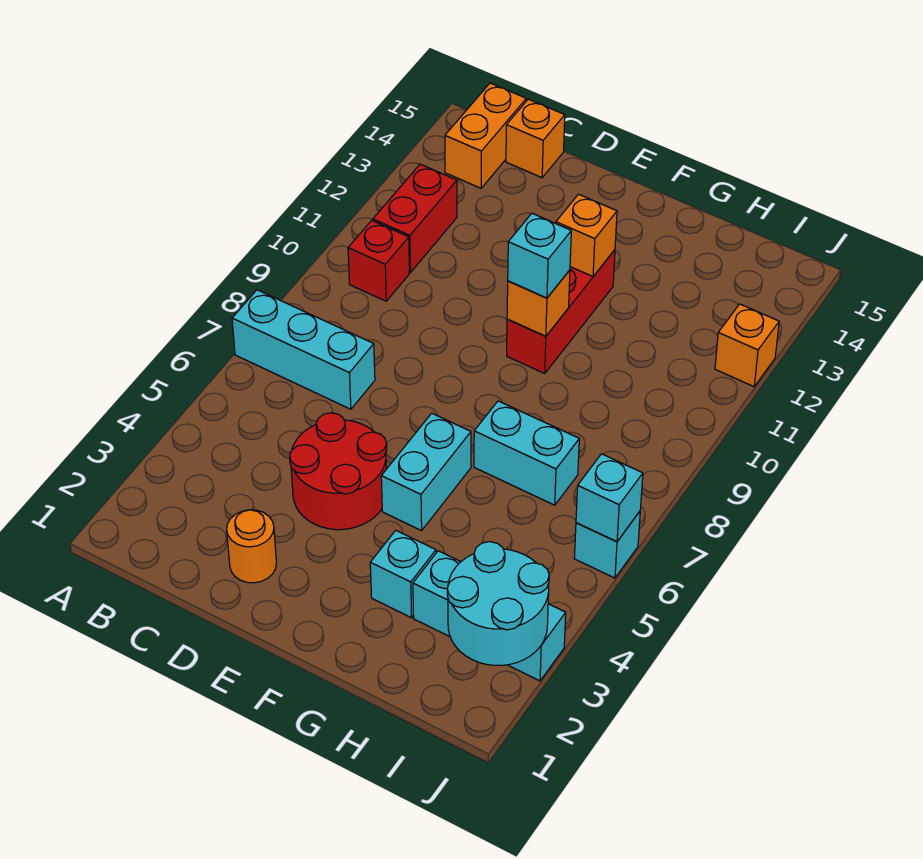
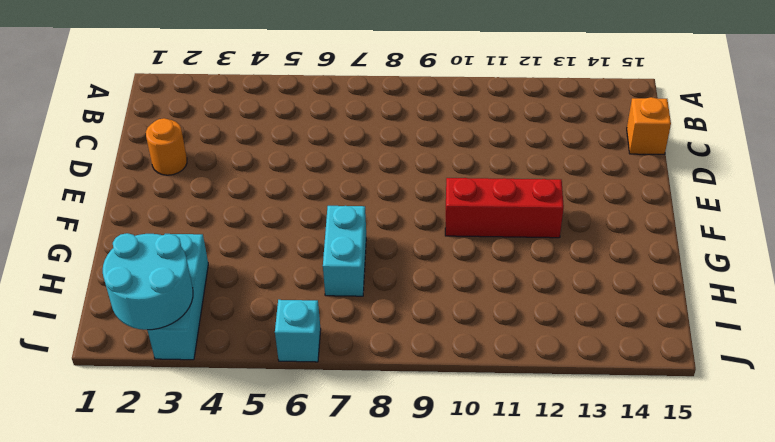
none -> cyan 1x3 brick [232,290,375,409]
none -> red 1x1 brick [348,220,409,301]
none -> red 1x2 brick [373,164,457,272]

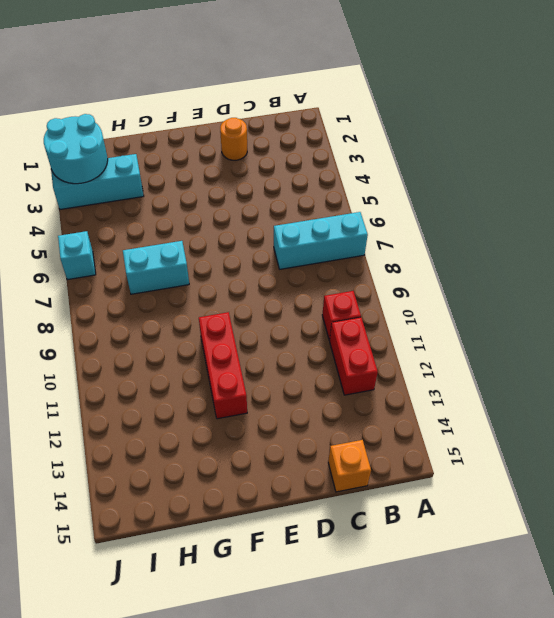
none -> orange 1x2 brick [445,83,526,188]
none -> red 2x2 round brick [290,413,387,530]
none -> cyan 1x2 brick [381,413,471,531]

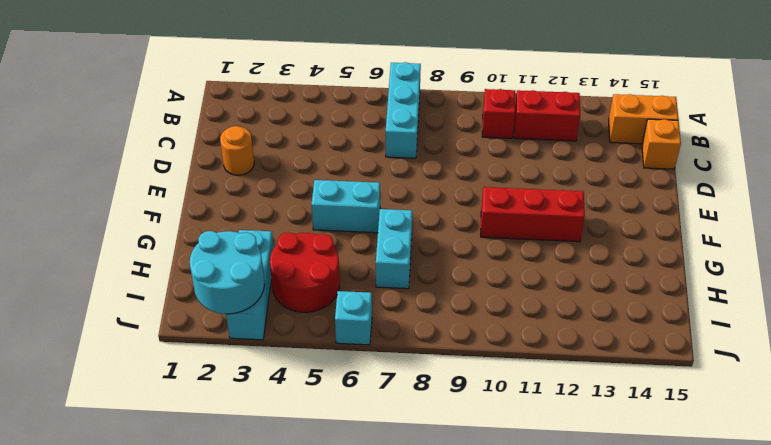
red 2x2 round brick [270,232,340,312] -> red 2x2 round brick moved to [290,413,387,530]
none -> cyan 1x1 brick [370,531,436,618]
none -> orange 1x1 brick [715,304,779,387]
none -> orange 1x1 brick [507,270,570,336]

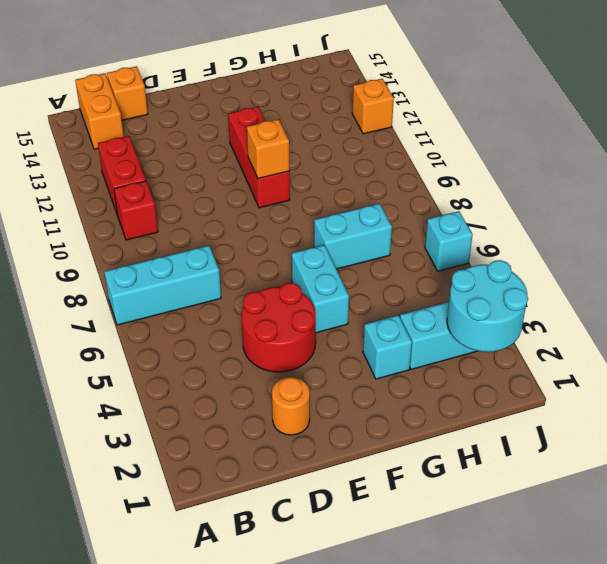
none -> orange 1x1 brick [556,194,617,276]
none -> cyan 1x1 brick [576,454,643,542]
none -> cyan 1x1 brick [508,213,571,298]

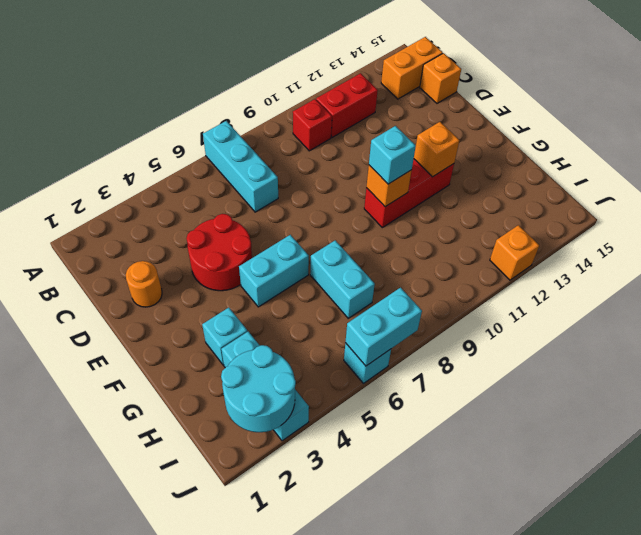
cyan 1x2 brick [345,288,422,366] -> cyan 1x1 brick [576,454,643,542]

